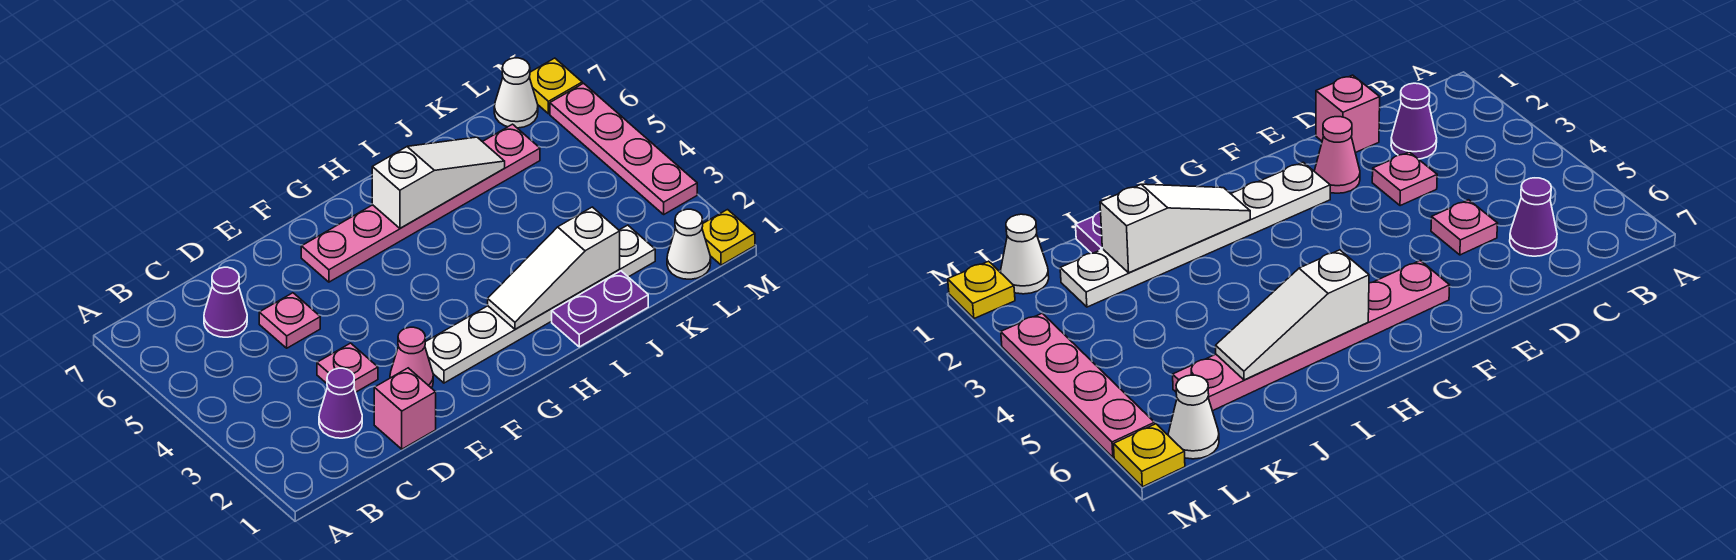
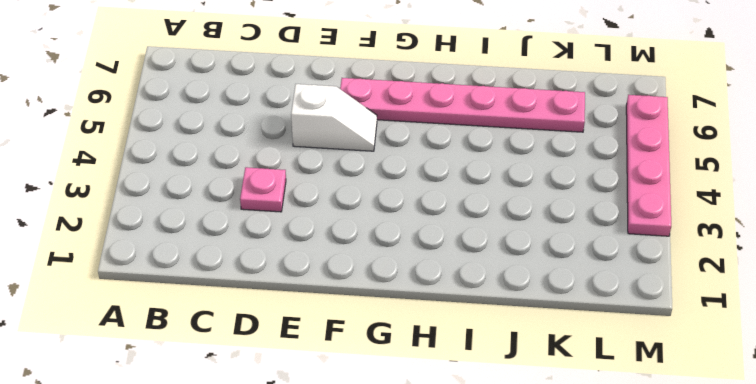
white 1x2 slope [291,84,377,151] -> none
none -> purple 1x1 cone [319,368,362,438]
none -> purple 1x1 cone [204,267,247,337]
none -> pink 1x1 brick [374,368,436,449]

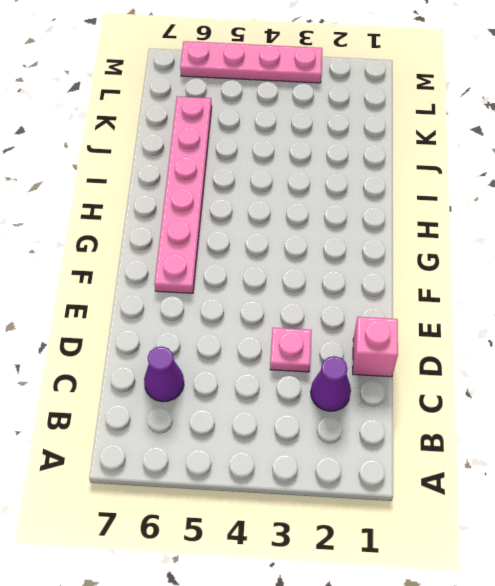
none -> pink 1x1 plate [259,293,320,348]
none -> pink 1x1 cone [390,327,433,388]
none -> white 1x6 plate [425,225,655,383]

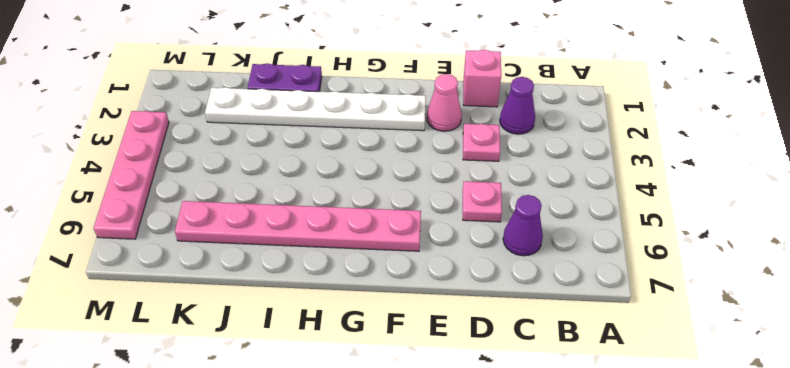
none -> white 1x1 cone [667,209,711,279]
none -> white 1x1 cone [494,58,538,128]
none -> yellow 1x1 plate [702,210,755,265]

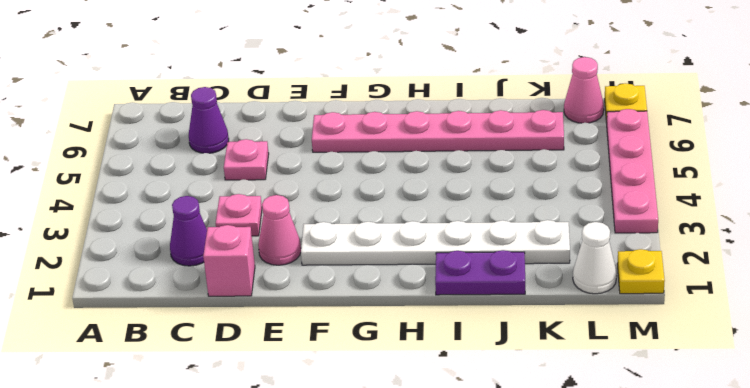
pink 1x1 cone [564,57,604,123] -> white 1x1 cone [494,58,538,128]
none -> white 1x3 slope [488,207,620,329]
none -> white 1x3 slope [372,137,505,228]

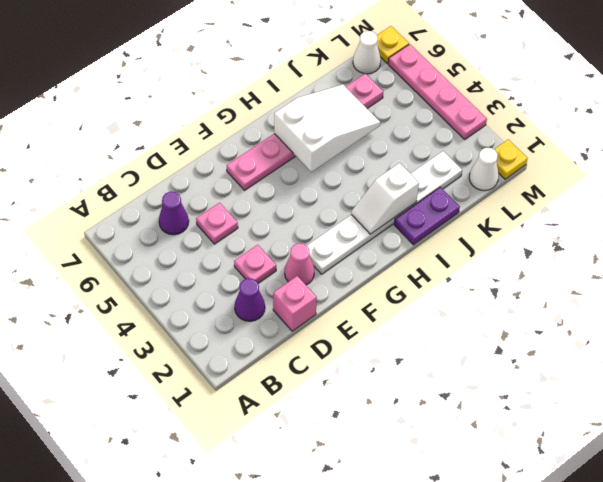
white 1x2 slope [351,163,419,234] -> white 1x3 slope [488,207,620,329]
white 2x3 slope [274,84,380,172] -> white 1x3 slope [372,137,505,228]

